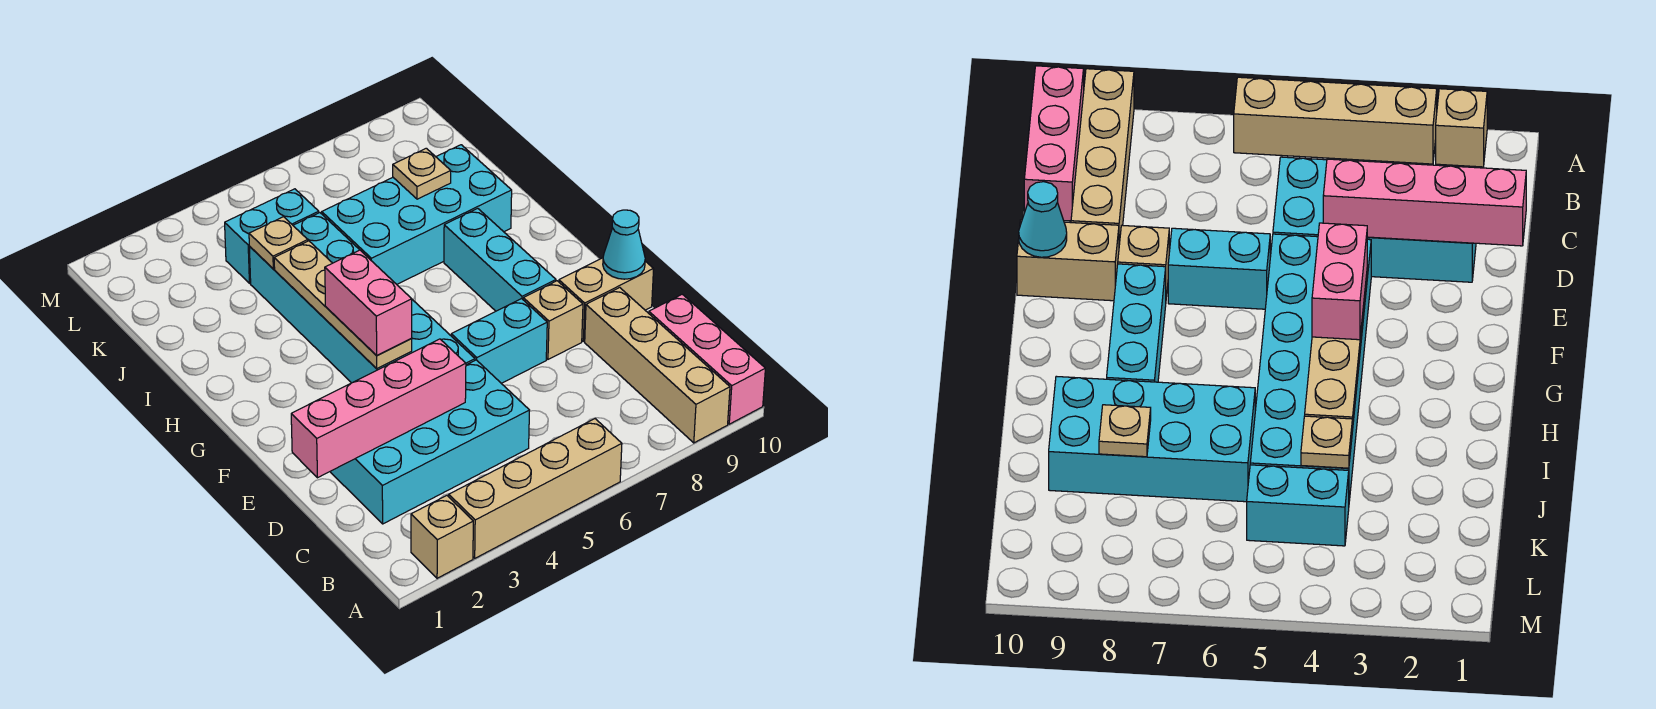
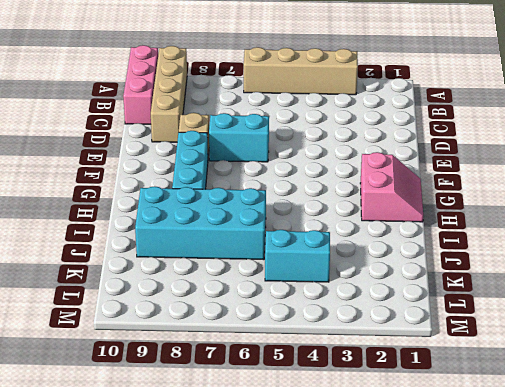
pink 2x2 slope [360,152,423,222] -> none
none -> tan 1x1 brick [411,496,473,578]
none -> cyan 2x4 brick [331,360,529,524]
none -> cyan 2x6 brick [249,213,475,383]

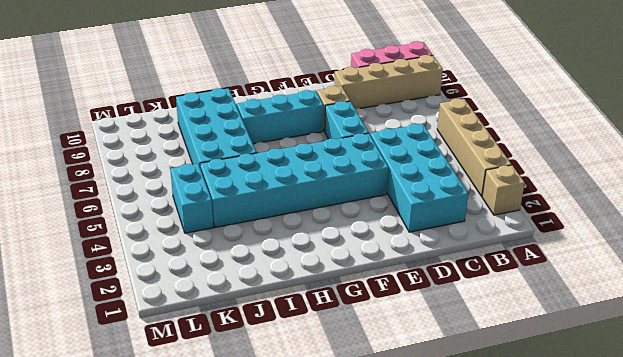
none -> tan 1x2 brick [559,258,654,341]
none -> pink 1x4 brick [291,339,466,478]
none -> cyan 1x1 cone [603,210,645,279]

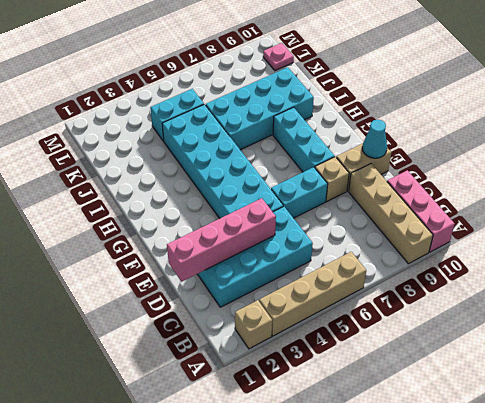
pink 1x1 plate [263,43,294,71] -> none
none -> tan 1x4 plate [274,241,412,369]
none -> tan 1x1 plate [249,217,308,269]
none -> tan 1x1 plate [393,148,451,199]

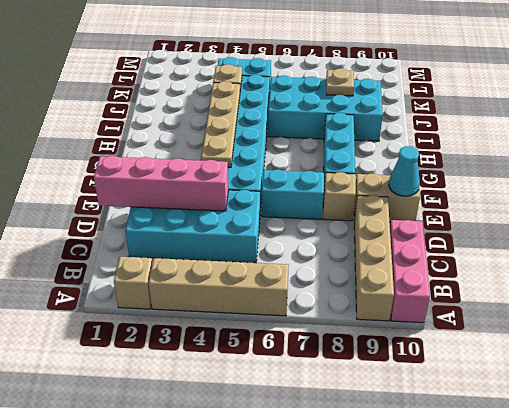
none -> pink 1x2 brick [325,250,412,356]

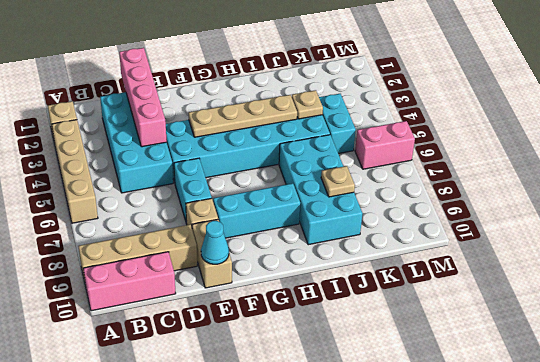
pink 1x2 brick [355,121,415,169] -> pink 1x2 brick moved to [325,250,412,356]

